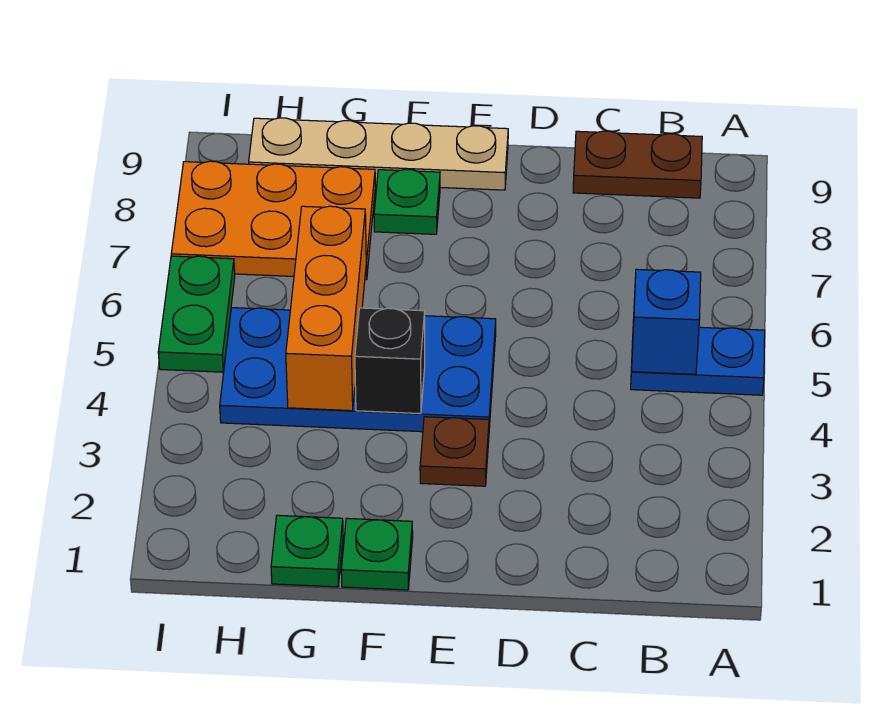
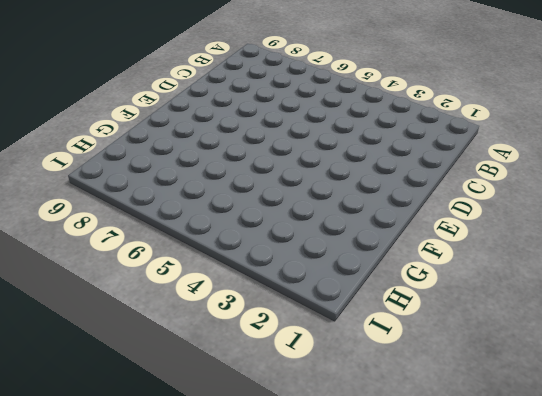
none -> blue 1x2 plate [631,327,765,395]
none -> brown 1x2 plate [573,131,702,198]
none -> brown 1x1 plate [420,417,489,486]

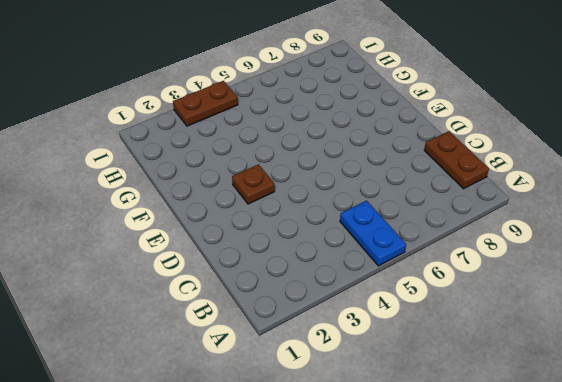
brown 1x2 plate [173,81,238,126] -> none
none -> blue 2x4 plate [220,308,496,432]
none -> tan 1x4 plate [249,118,508,190]
none -> green 1x1 plate [341,518,413,590]

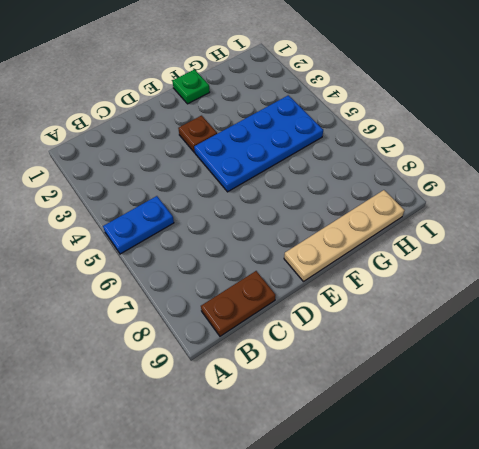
none -> green 1x1 plate [374,169,440,234]
none -> green 1x1 plate [271,515,343,587]
none -> orange 2x3 plate [171,161,375,280]

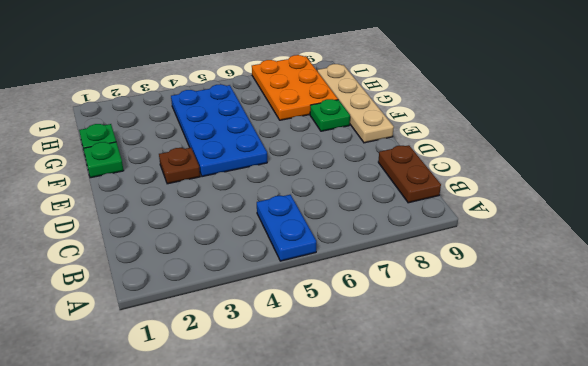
none -> green 1x2 plate [158,256,235,372]
none -> blue 1x1 brick [631,269,701,374]
none -> black 1x1 brick [355,308,425,414]

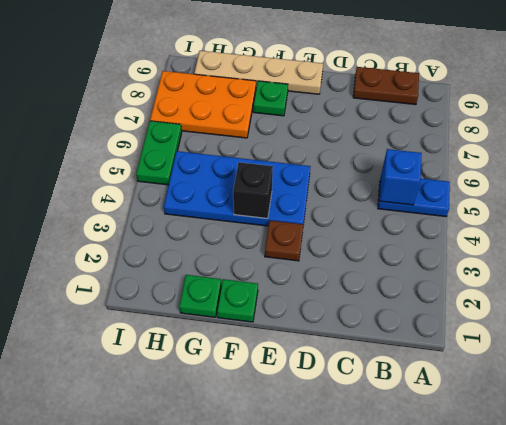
none -> orange 1x3 brick [286,206,366,411]

